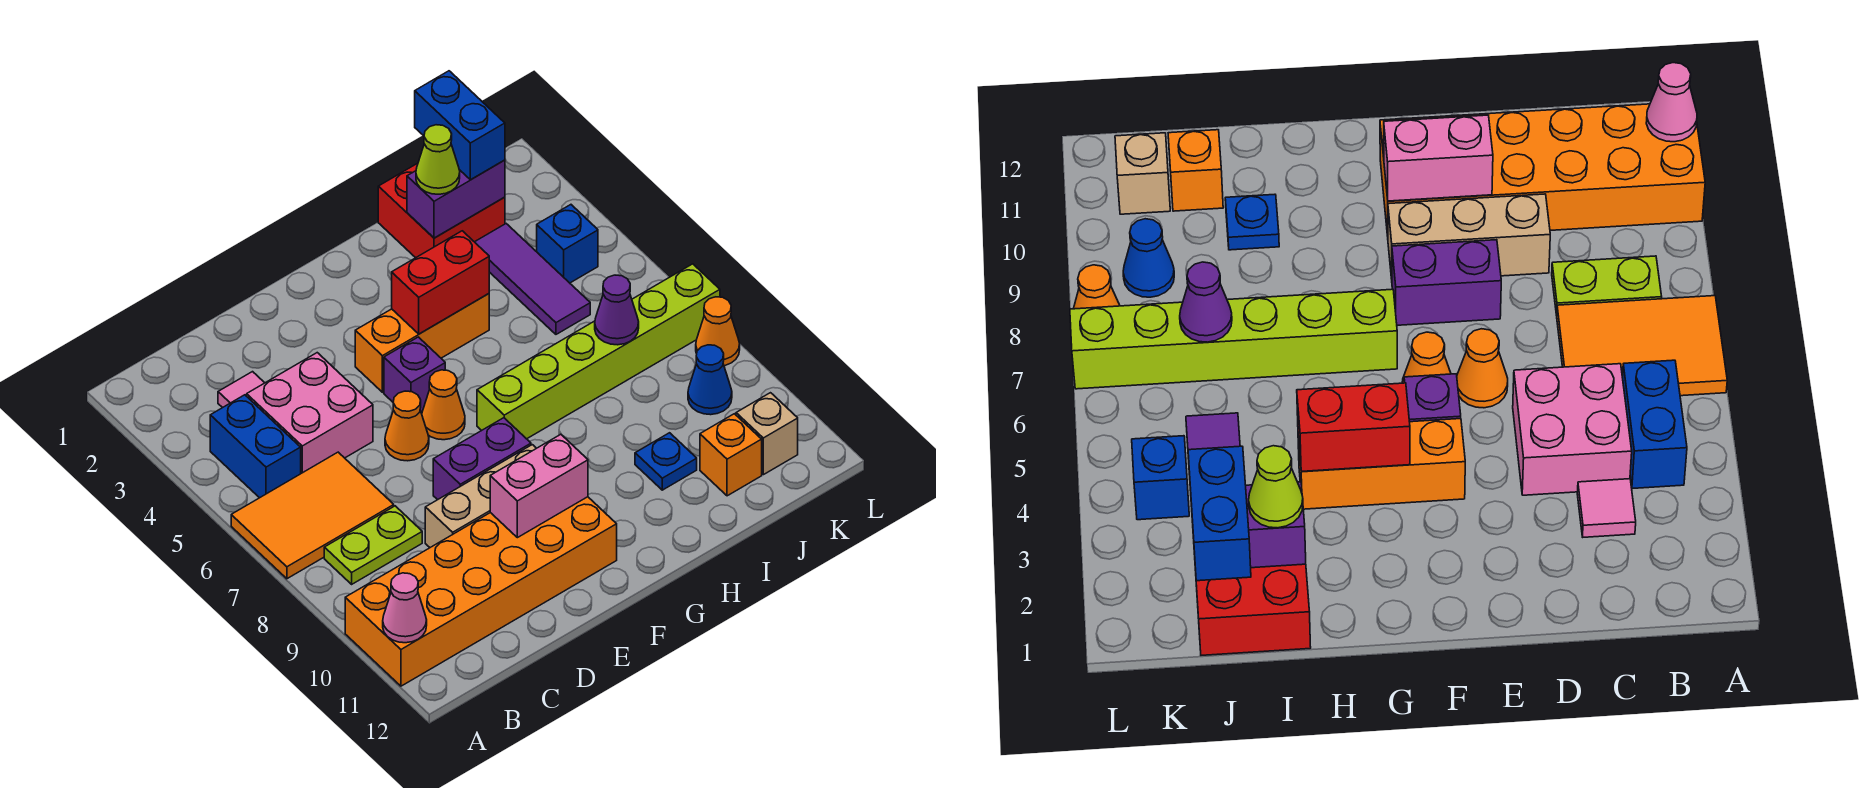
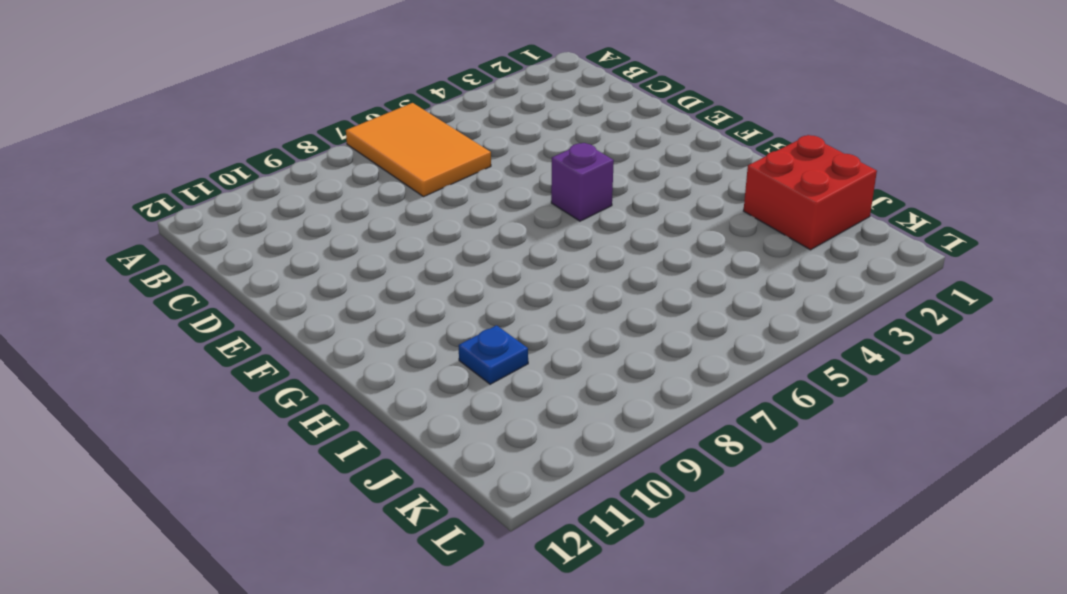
none -> orange 2x6 brick [345,497,617,686]
none -> blue 1x2 brick [210,395,301,498]
none -> lime 1x2 plate [324,506,422,584]

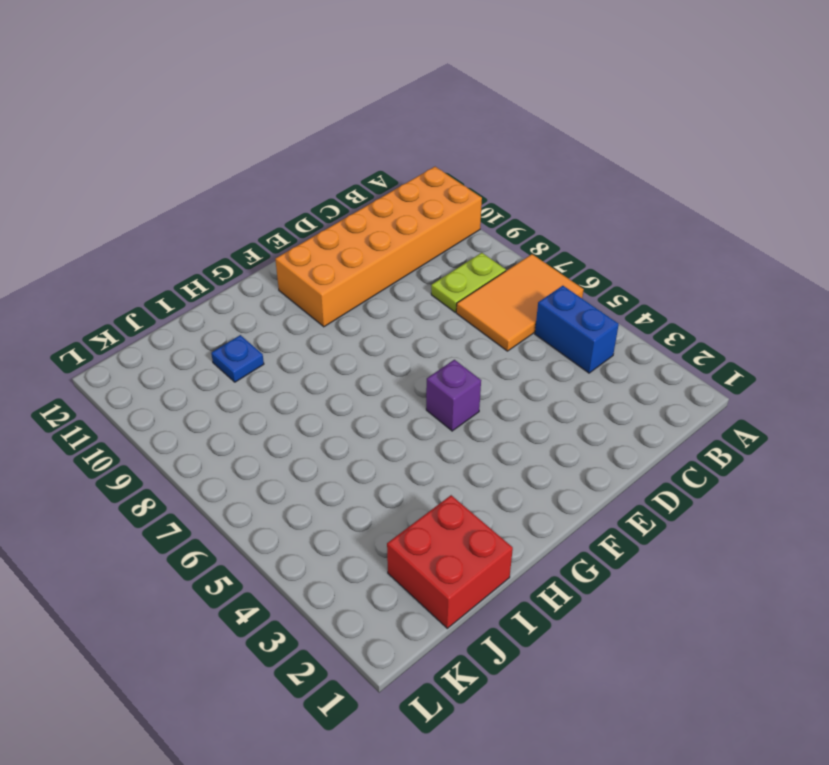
none -> pink 1x1 tile [218,372,264,408]
none -> pink 2x2 brick [247,353,373,473]
none -> tan 1x3 brick [425,445,536,547]

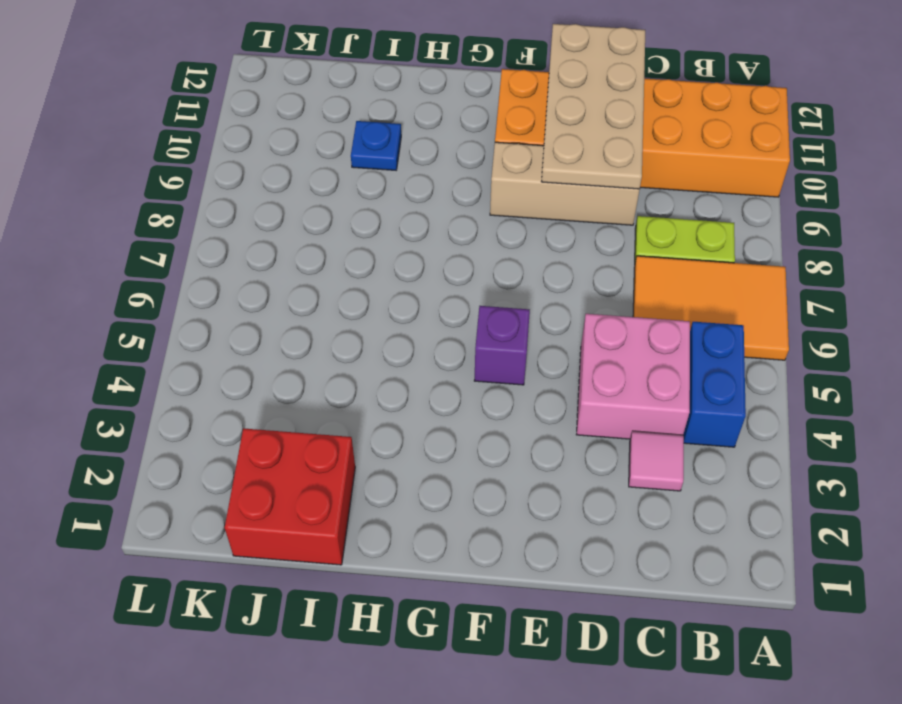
tan 2x4 plate [541,24,645,189] -> pink 1x2 brick [490,434,588,538]
none -> orange 1x1 cone [385,391,429,461]
none -> purple 1x2 brick [433,418,531,500]
none -> orange 1x3 brick [355,294,489,392]

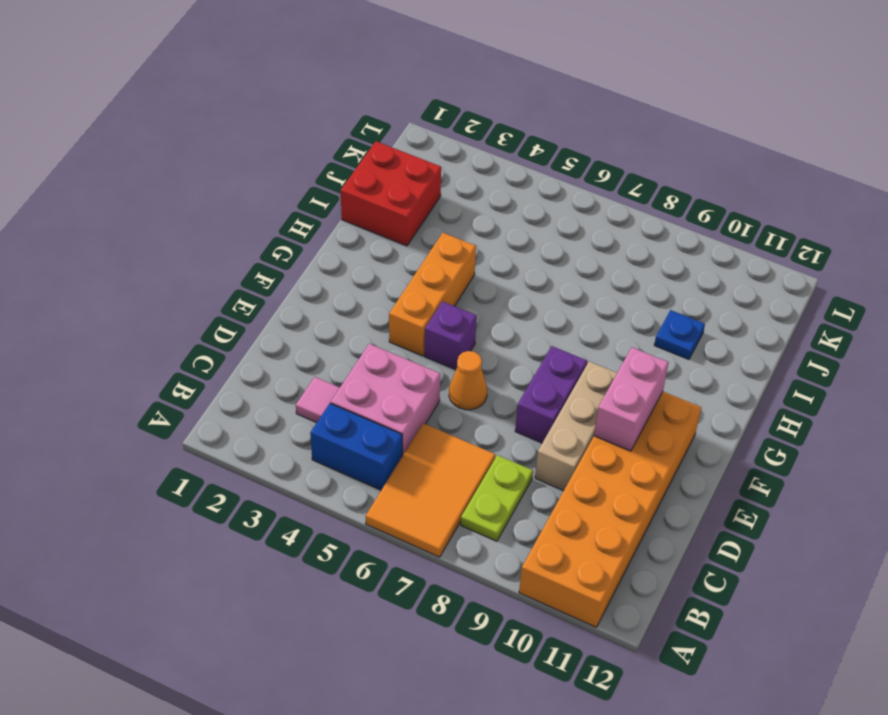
none -> orange 1x1 cone [422,370,465,440]
none -> lime 1x6 brick [477,264,720,439]
none -> purple 1x3 tile [475,224,590,334]

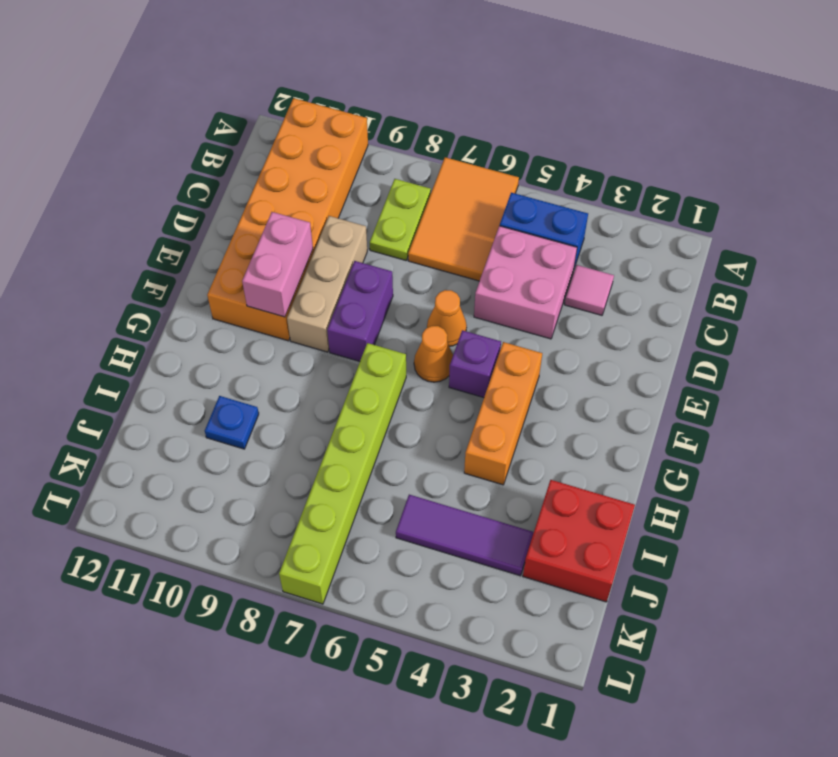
none -> orange 1x1 brick [700,414,762,496]
none -> blue 1x1 brick [537,205,598,283]
none -> blue 1x1 cone [688,345,732,415]

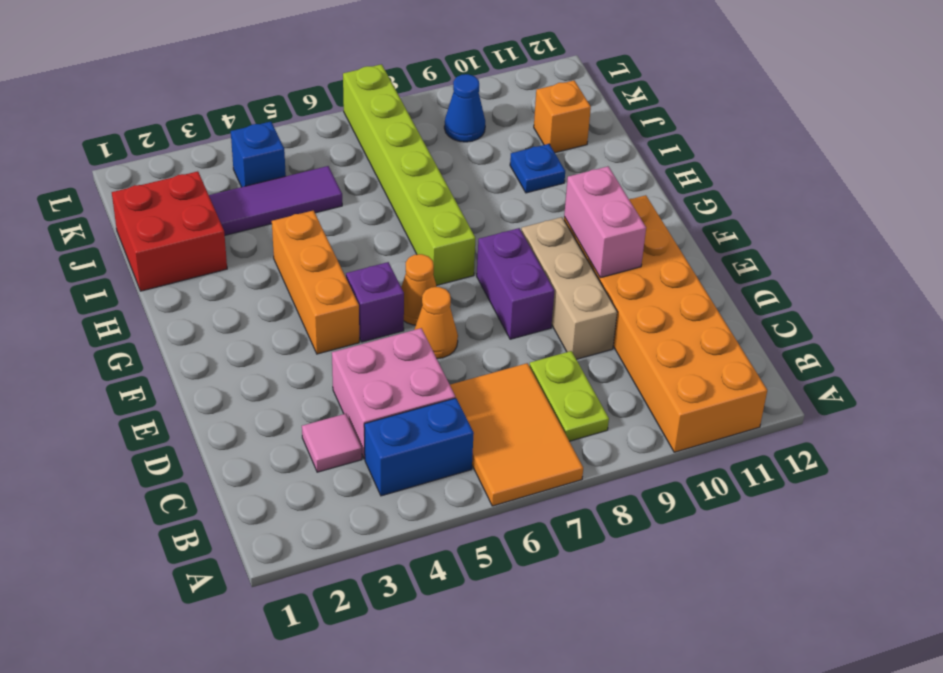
none -> tan 1x1 brick [736,393,798,475]
none -> orange 1x1 cone [696,297,740,366]
none -> pink 1x1 cone [383,573,427,643]

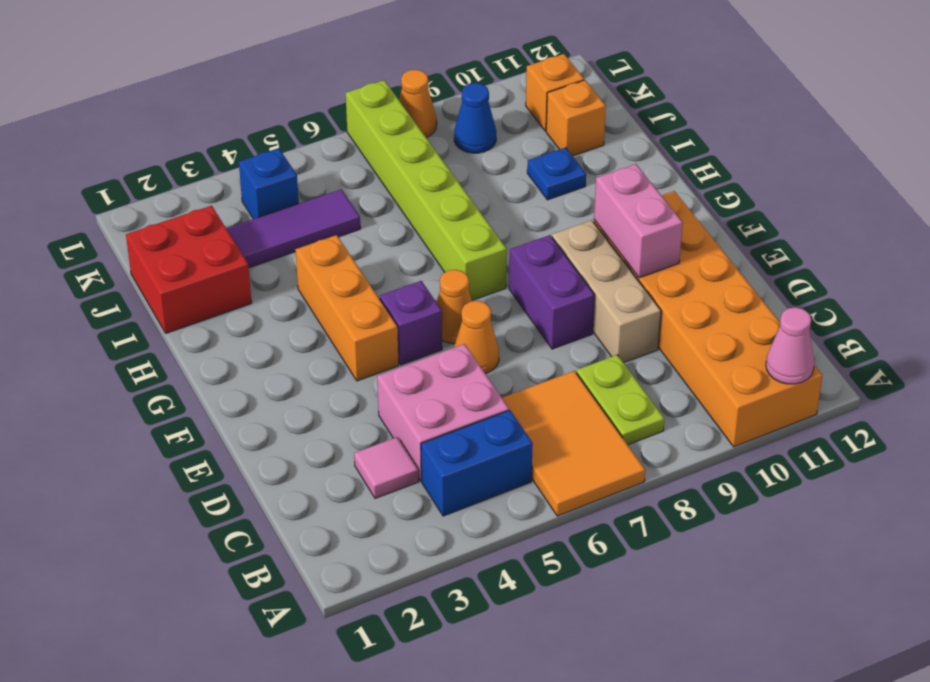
orange 1x1 brick [526,54,584,131] -> tan 1x1 brick [736,393,798,475]
none -> red 1x2 brick [392,231,489,334]
none -> purple 1x2 brick [407,160,505,238]
none -> purple 1x1 cone [595,275,639,345]

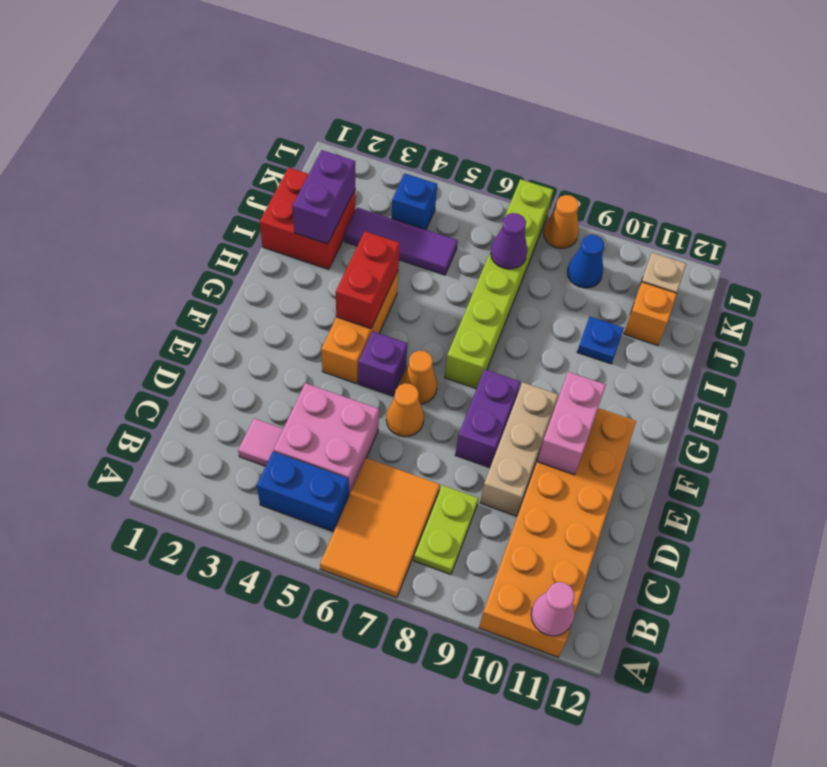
none -> lime 1x1 cone [416,125,460,194]
none -> blue 1x2 brick [415,71,505,180]

